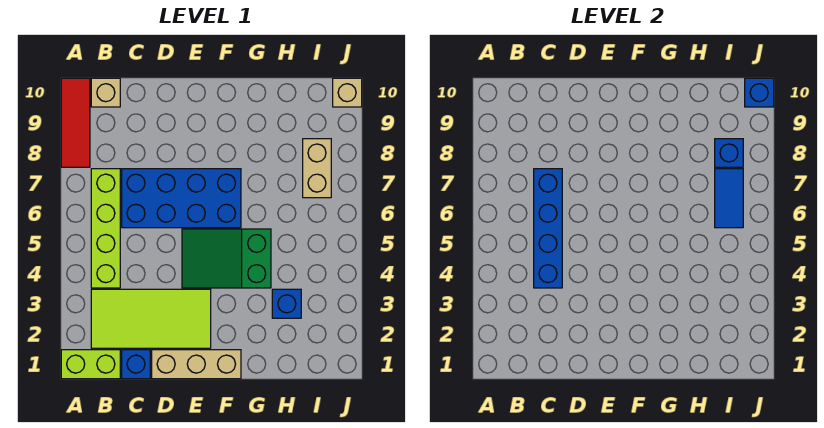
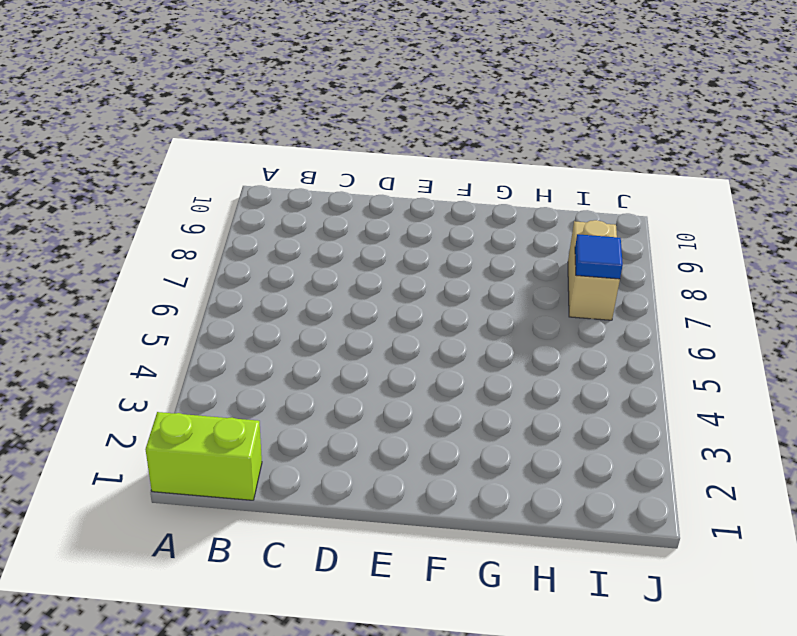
blue 1x1 tile [575,234,623,279] -> blue 1x2 tile [715,169,743,228]
none -> red 1x3 tile [61,78,90,167]
none -> lime 2x4 tile [91,289,211,348]
none -> lime 1x4 brick [91,169,120,288]

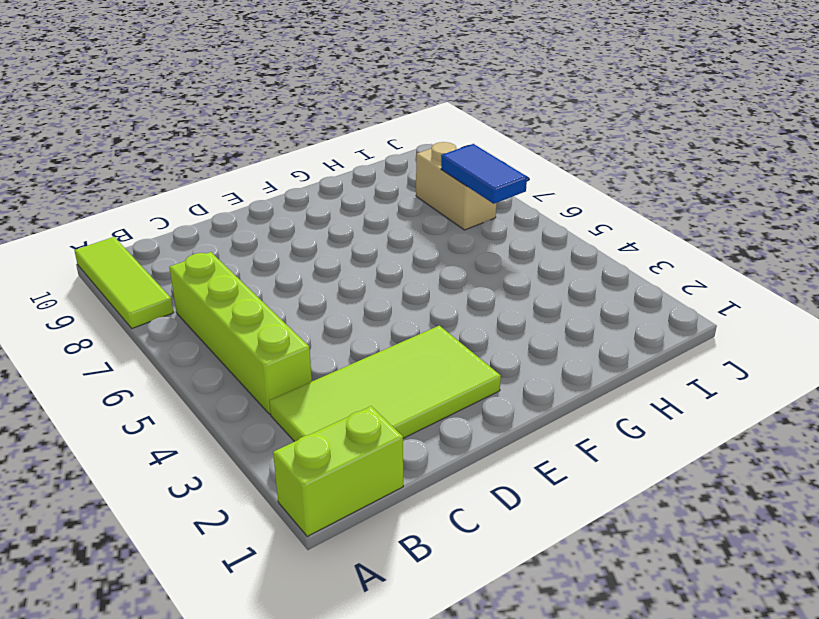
lime 1x3 tile [74,237,173,328] -> red 1x3 tile [61,78,90,167]
none -> tan 1x1 brick [91,78,120,107]
none -> blue 1x1 brick [122,350,150,379]
none -> blue 2x4 brick [122,169,241,228]

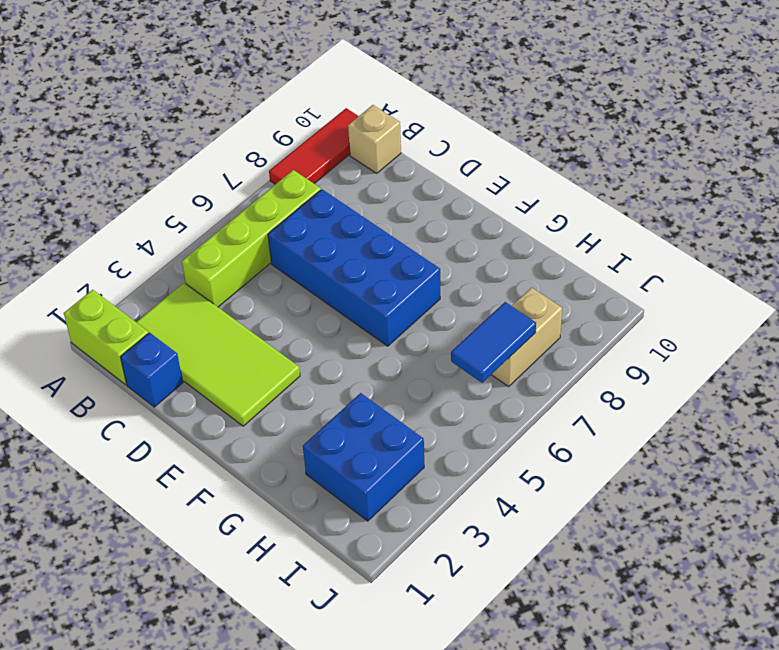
blue 2x2 brick [303,393,424,521] -> blue 1x1 brick [272,289,301,318]
none -> tan 1x3 brick [152,350,241,379]
none -> green 2x3 slope [182,229,271,288]
none -> tan 1x1 brick [333,78,362,107]

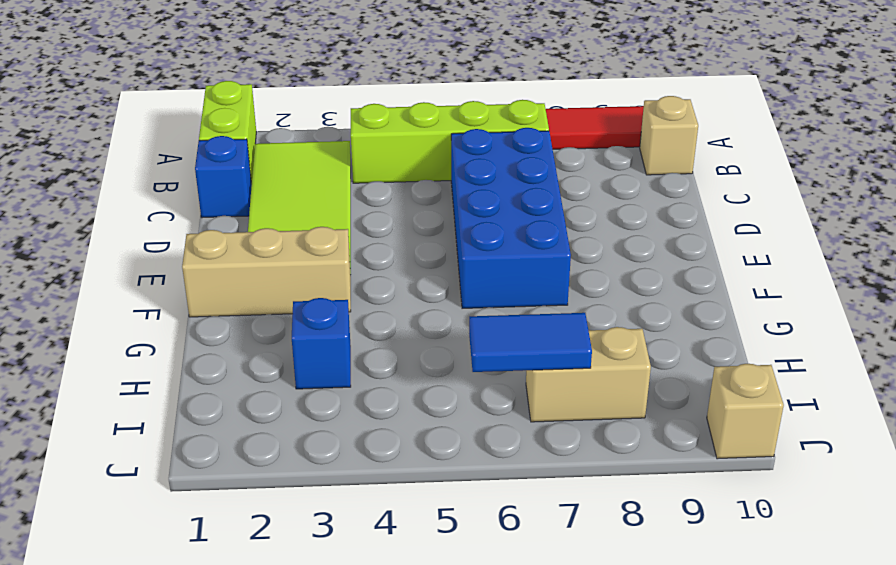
tan 1x3 brick [182,227,351,317] -> tan 1x3 brick turned to [152,350,241,379]
none -> green 2x3 slope [182,229,271,288]
none -> blue 1x4 brick [534,169,562,288]
none -> blue 1x1 brick [715,139,743,167]

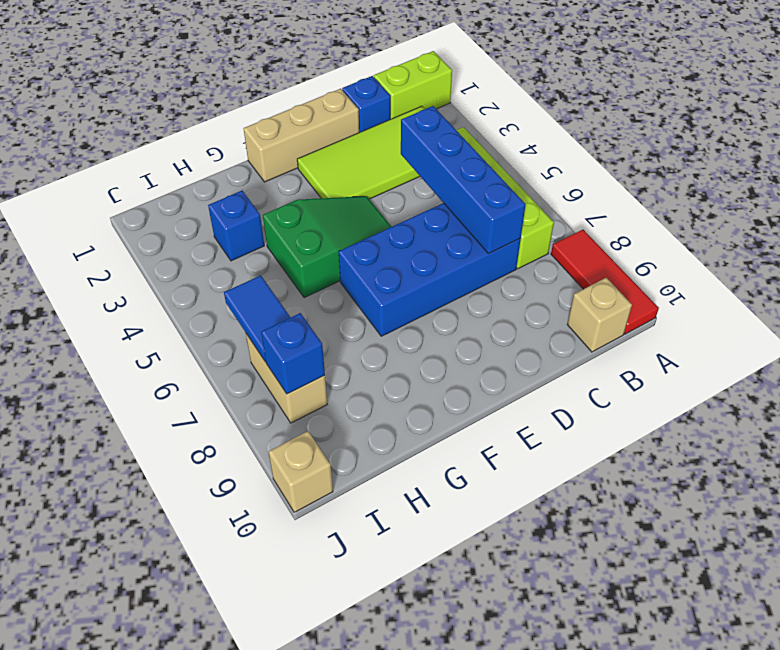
none -> blue 1x1 brick [745,78,774,107]

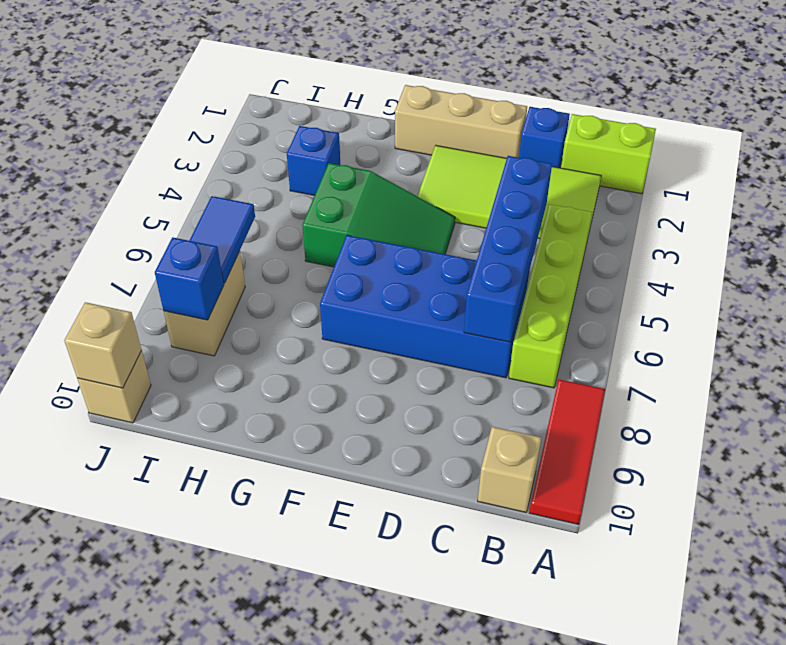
tan 1x1 brick [64,302,142,388] -> blue 1x1 brick [745,78,774,107]

